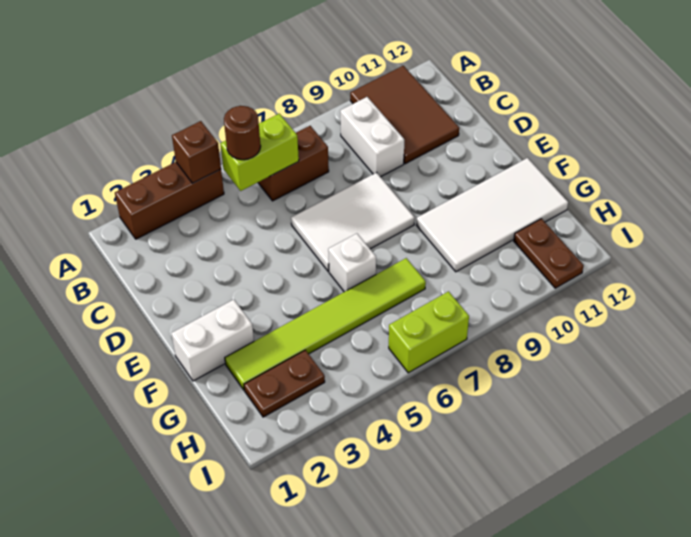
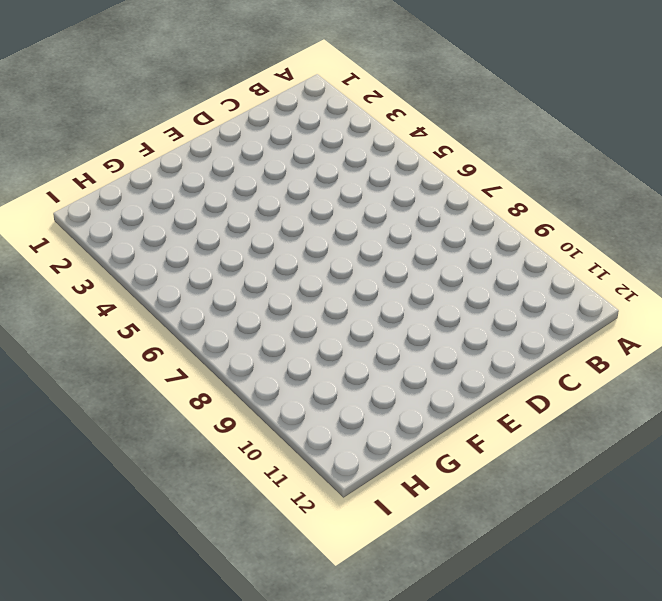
none -> brown 1x3 brick [115,162,224,239]
none -> brown 2x3 tile [350,66,459,164]
none -> brown 1x2 brick [258,126,329,201]

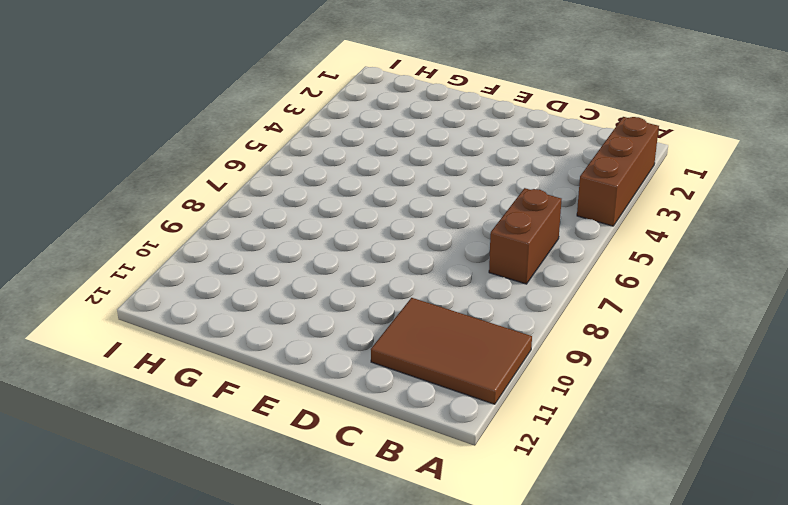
none -> white 1x2 brick [340,97,404,177]
none -> white 2x3 tile [291,173,414,271]
none -> white 1x2 brick [171,300,254,381]

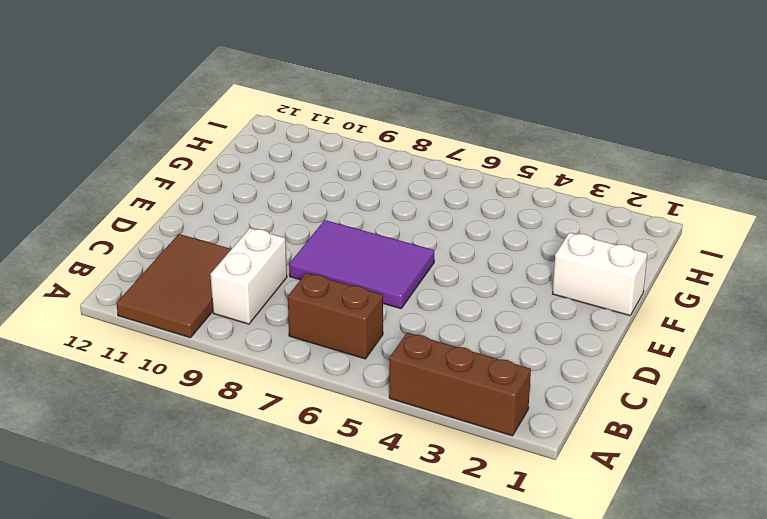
purple 2x3 tile [289,220,434,309] -> white 2x3 tile [291,173,414,271]
none -> white 1x1 brick [328,234,376,292]
none -> white 2x4 tile [416,158,568,272]
none -> lime 1x6 tile [225,258,426,390]

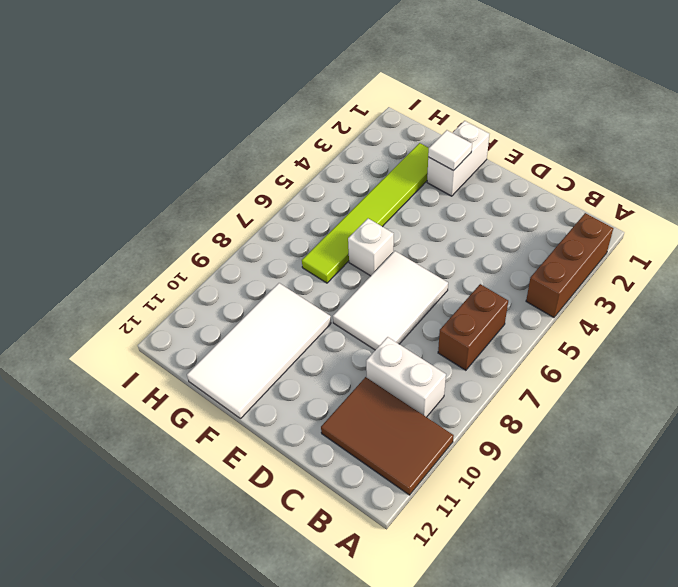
white 1x1 tile [428,130,472,171] -> none
none -> brown 1x2 plate [244,350,325,417]
none -> brown 1x2 plate [514,219,584,288]
none -> lime 1x2 brick [389,291,469,373]

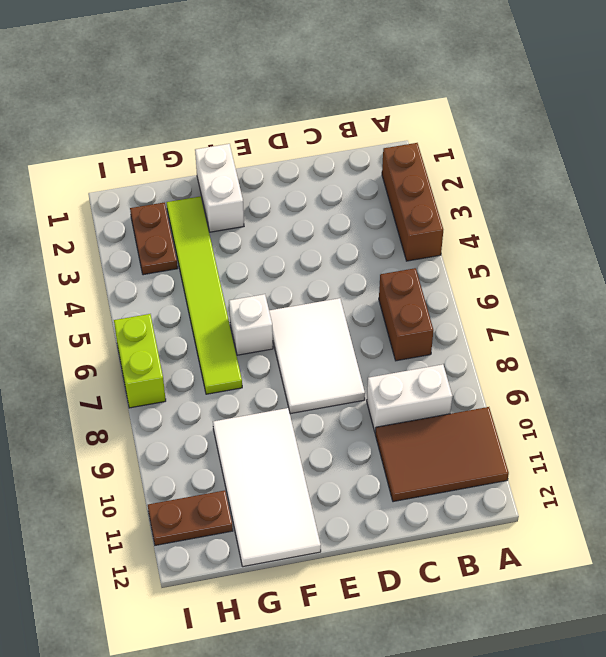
none -> brown 1x1 brick [172,121,221,183]
none -> lime 1x2 brick [221,114,299,191]
none -> brown 1x1 round brick [224,106,261,160]

